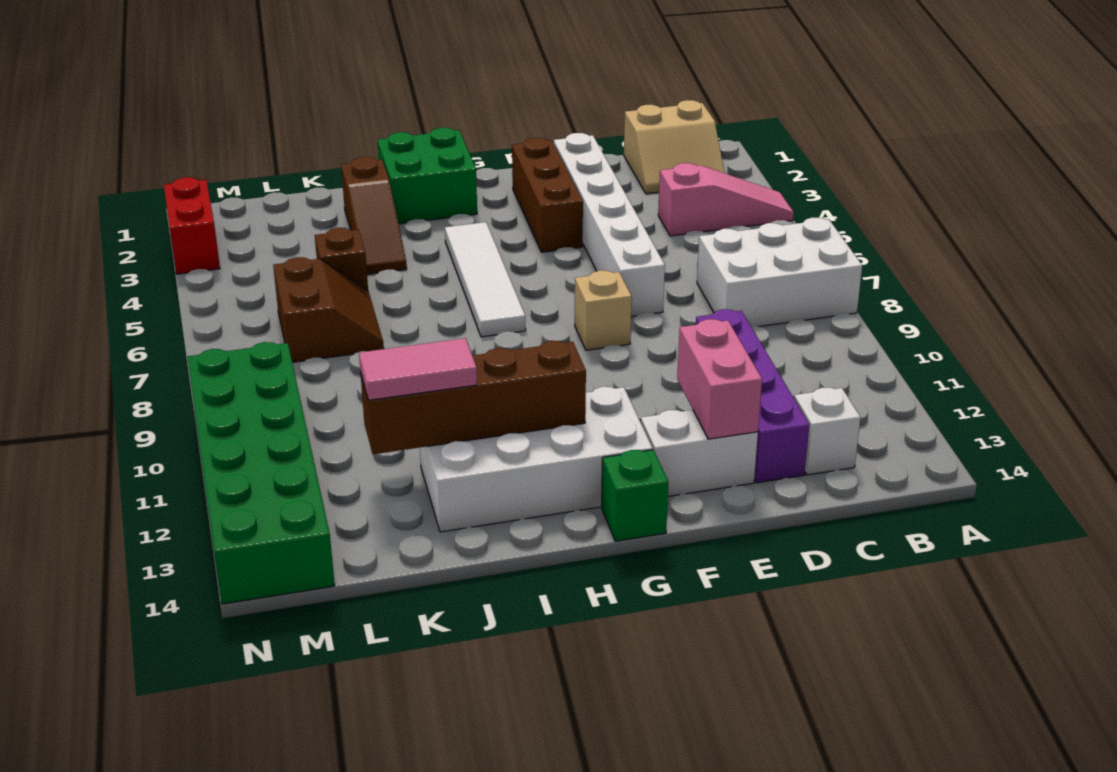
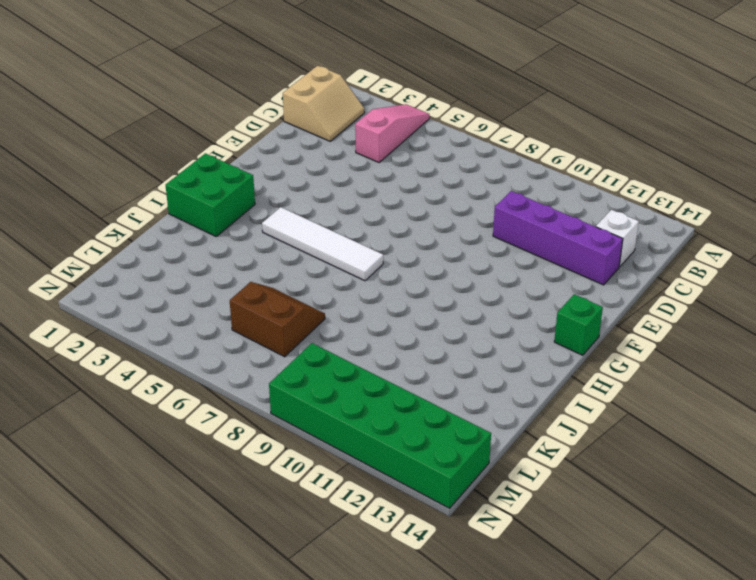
none -> white 2x3 brick [697,218,862,326]
none -> white 1x6 brick [554,133,665,317]
none -> white 1x2 brick [641,410,758,497]

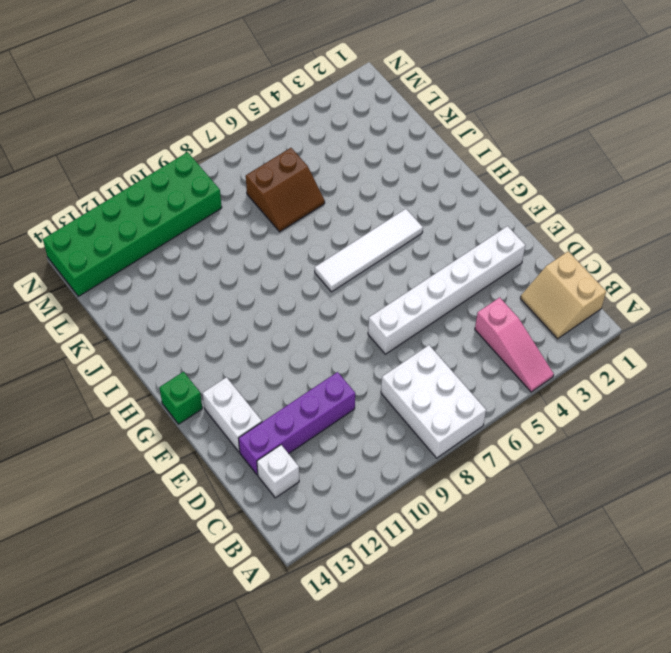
none -> brown 1x3 brick [512,138,583,252]
none -> tan 1x1 brick [575,270,632,350]
none -> white 2x4 brick [420,387,653,532]

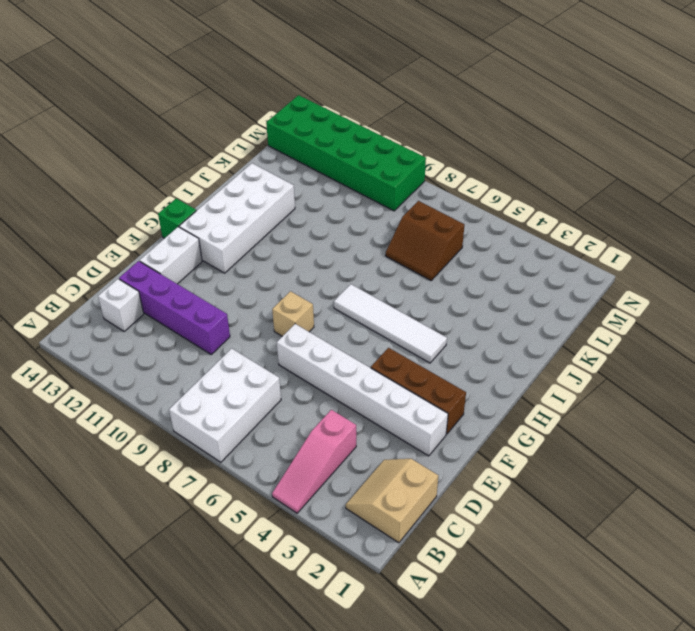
none -> green 2x2 brick [378,128,477,224]
none -> brown 1x3 slope [341,157,407,274]
none -> brown 1x1 brick [315,228,368,291]

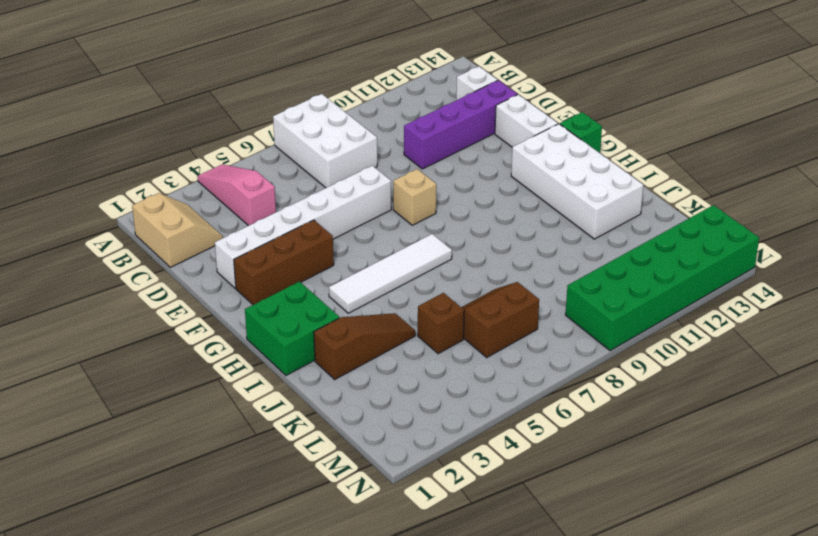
none -> red 1x2 brick [164,177,220,274]
none -> pink 1x2 brick [677,319,762,439]
none -> brown 1x4 brick [360,341,586,454]

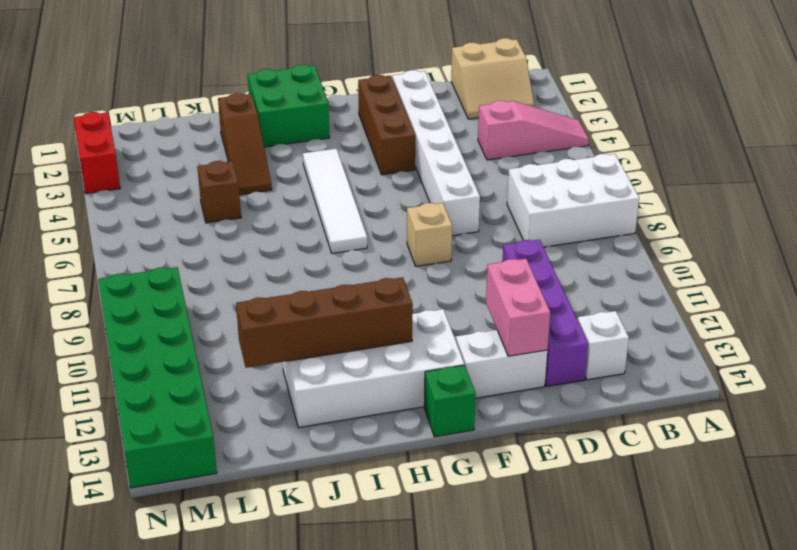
none -> brown 2x2 slope [273,257,384,362]
none -> pink 1x2 tile [359,338,477,400]

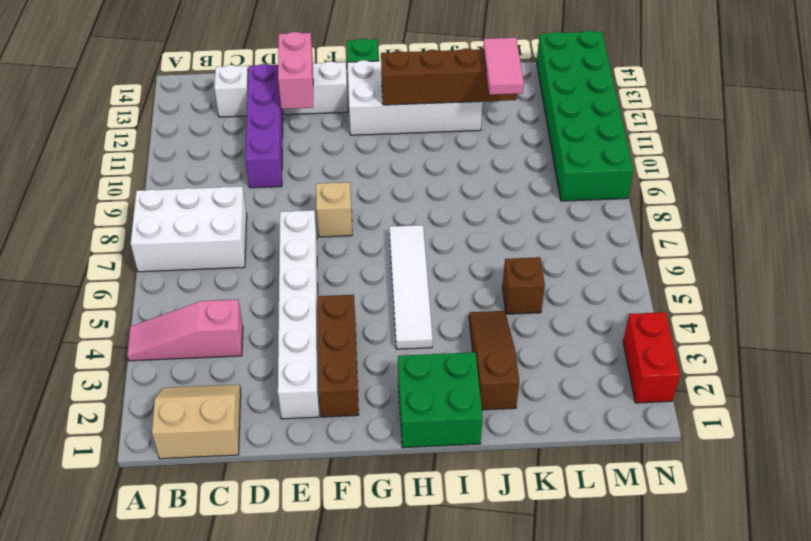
pink 1x2 tile [483,38,524,95] -> pink 1x2 tile turned to [359,338,477,400]
none -> brown 2x2 slope [273,257,384,362]

